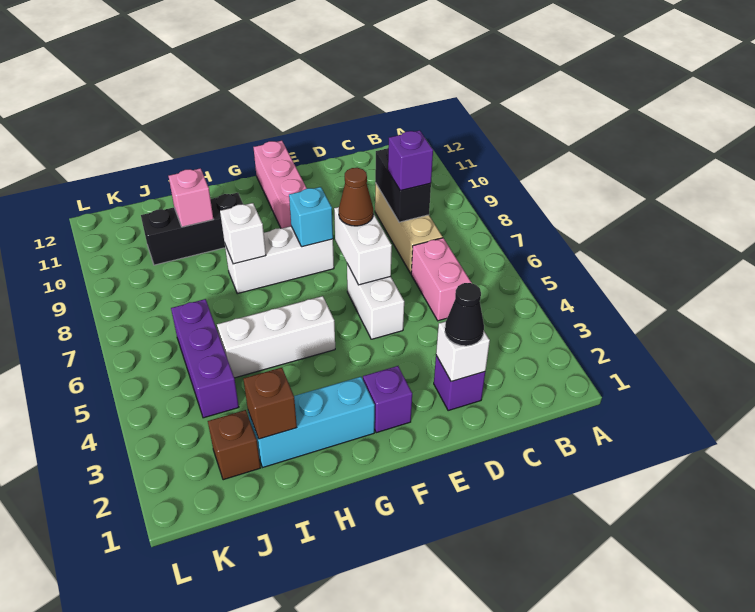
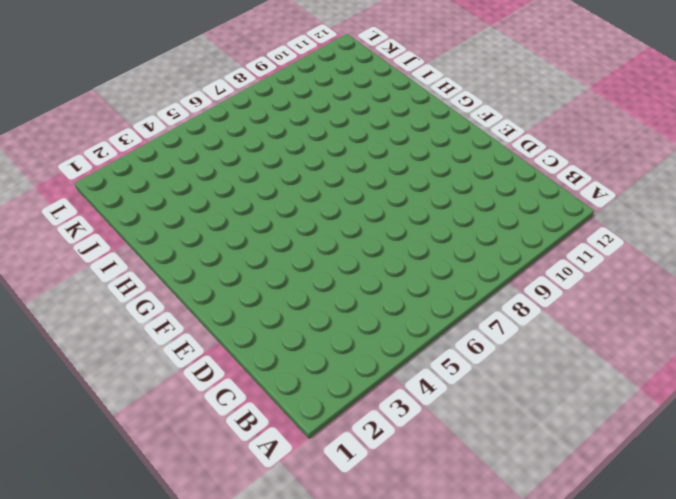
none -> pink 1x2 brick [411,238,471,321]
none -> tan 1x3 brick [375,183,443,273]
none -> purple 1x1 brick [434,356,485,411]

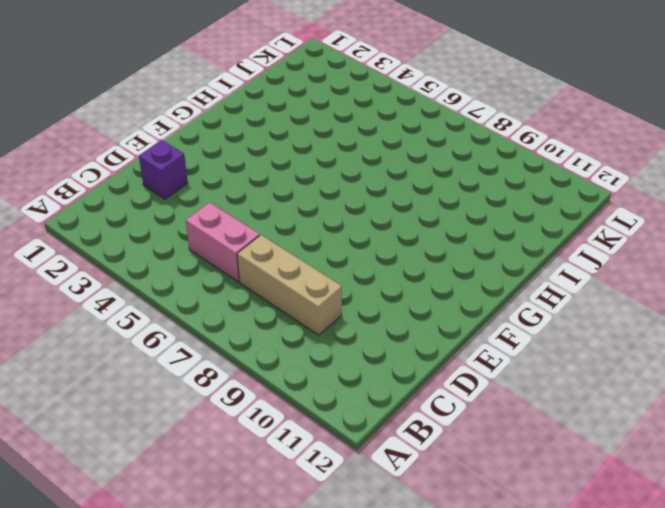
none -> white 1x2 brick [347,264,404,339]
none -> purple 1x1 brick [363,366,412,433]
none -> white 1x3 brick [225,226,334,294]

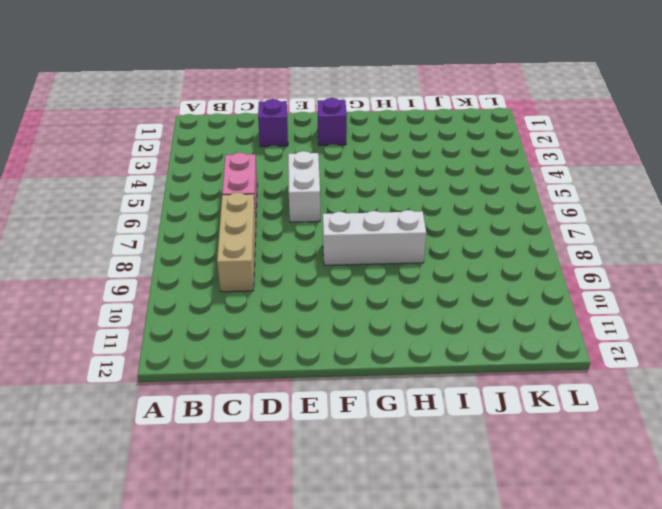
none -> pink 1x3 brick [253,141,307,229]
none -> cyan 1x3 brick [248,377,375,467]
none -> white 1x3 brick [217,296,335,378]

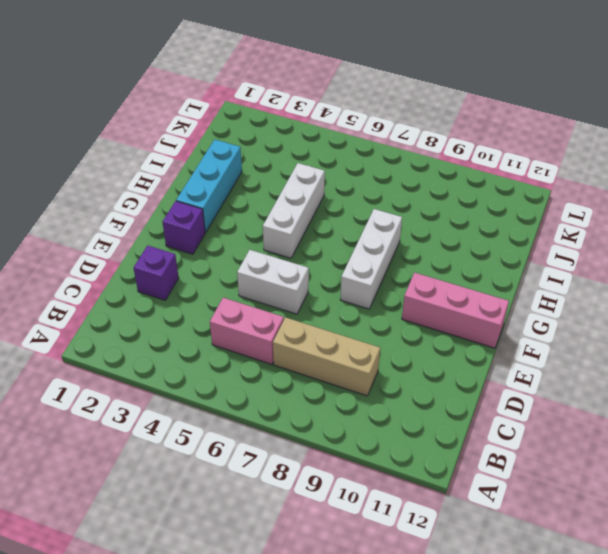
none -> black 1x3 brick [141,193,243,265]
none -> brown 1x1 brick [208,410,260,480]
none -> purple 1x3 brick [171,299,239,418]

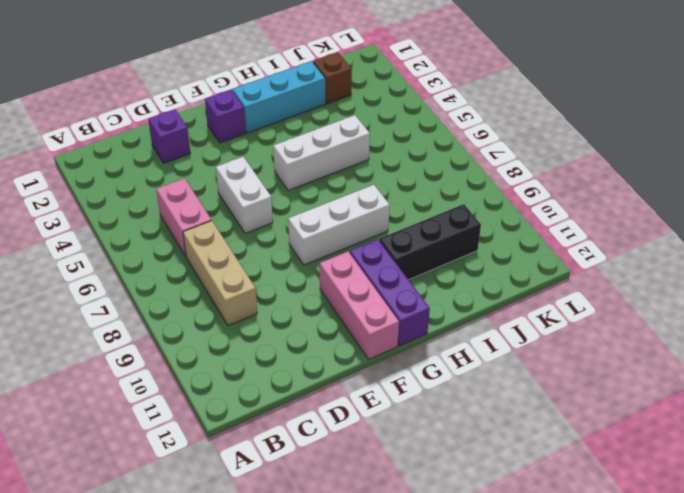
purple 1x3 brick [350,239,430,346] -> purple 1x3 brick moved to [171,299,239,418]
none -> black 1x2 brick [375,148,431,222]
none -> white 1x1 brick [436,321,490,382]
none -> white 1x2 brick [334,207,392,285]

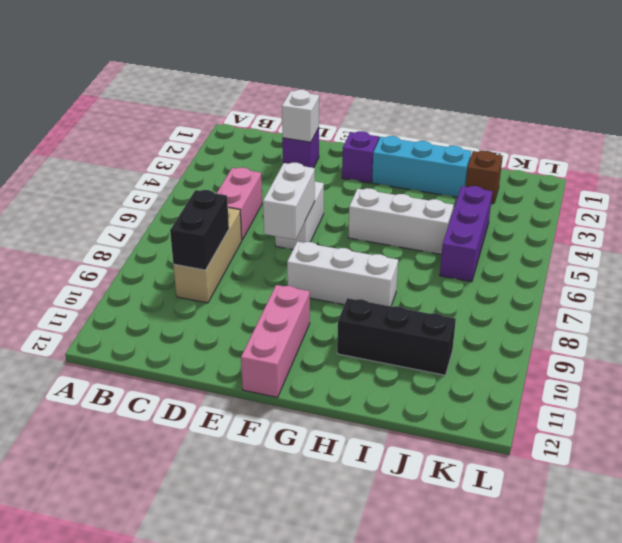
none -> cyan 1x1 brick [289,187,333,247]
none -> white 1x1 brick [220,203,266,264]
none -> brown 1x1 brick [243,368,297,439]

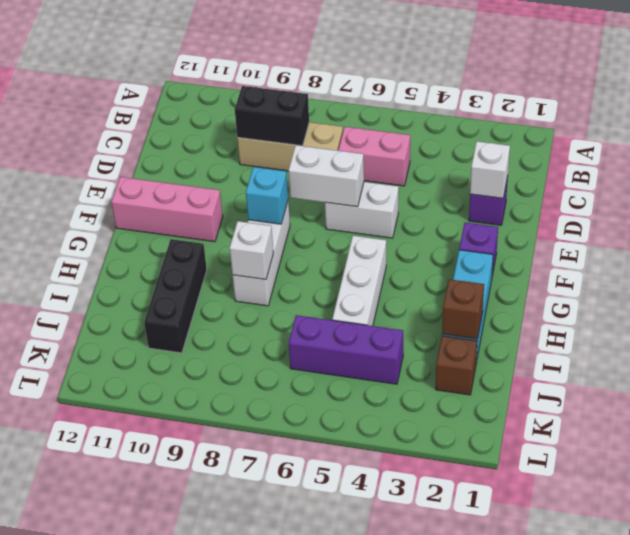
none -> pink 1x1 brick [169,168,213,227]
none -> purple 1x1 brick [388,130,433,191]
none -> black 1x1 cone [445,283,484,346]

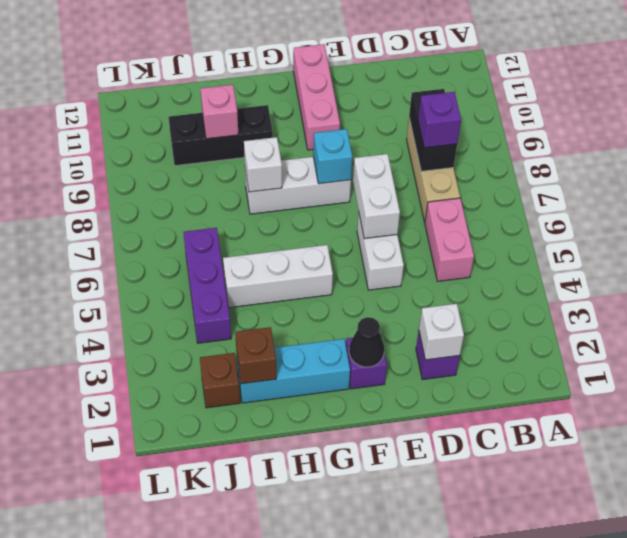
black 1x1 cone [349,317,384,367] -> black 1x1 cone moved to [445,283,484,346]
none -> brown 1x1 cone [339,168,373,226]

